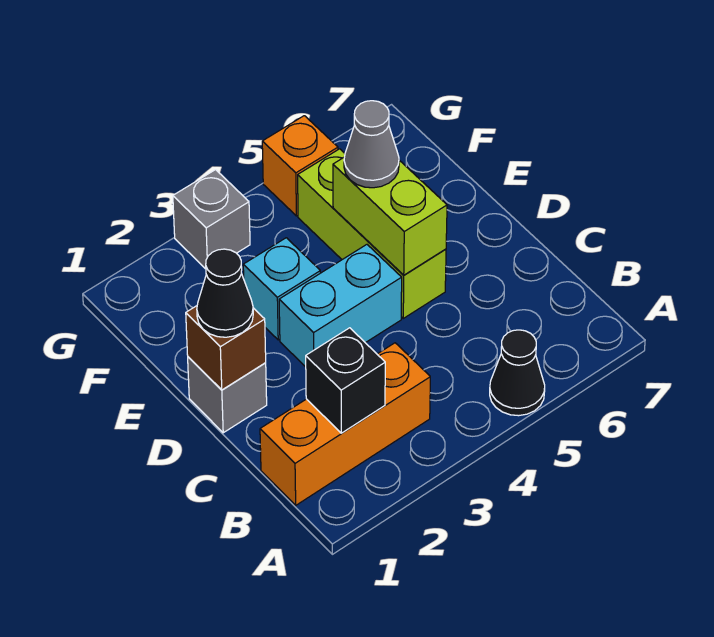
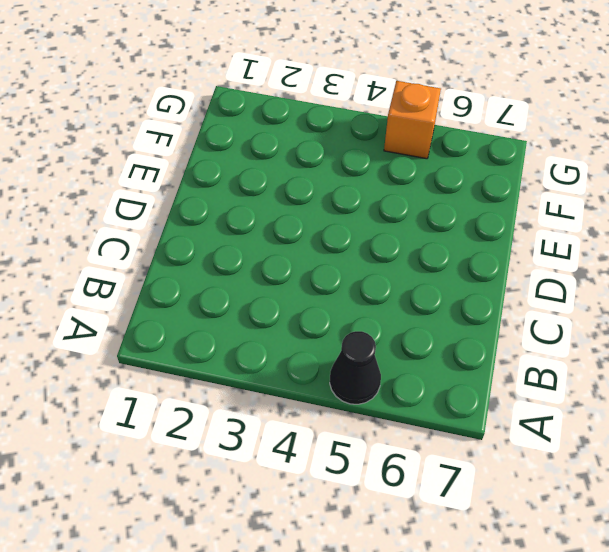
none -> orange 1x3 brick [260,343,430,505]
none -> grey 1x1 brick [188,357,267,433]
none -> cyan 1x2 brick [279,245,402,367]

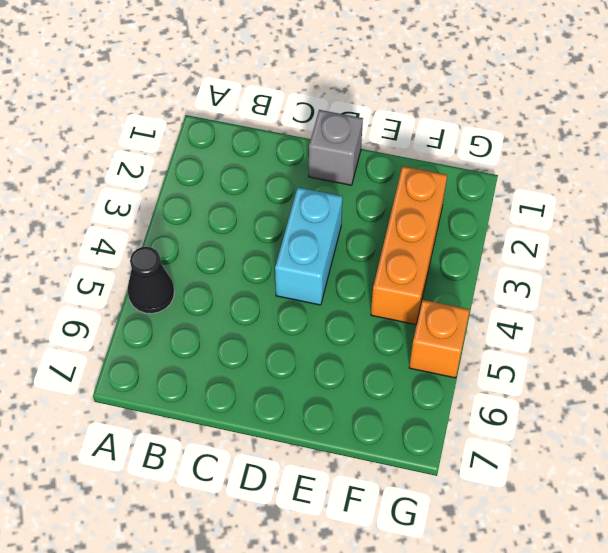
orange 1x3 brick [371,166,447,325] -> orange 1x3 brick moved to [260,343,430,505]
none -> lime 1x3 brick [298,149,446,318]
none -> cyan 1x1 brick [243,238,320,340]
none -> grey 1x1 brick [173,170,250,269]

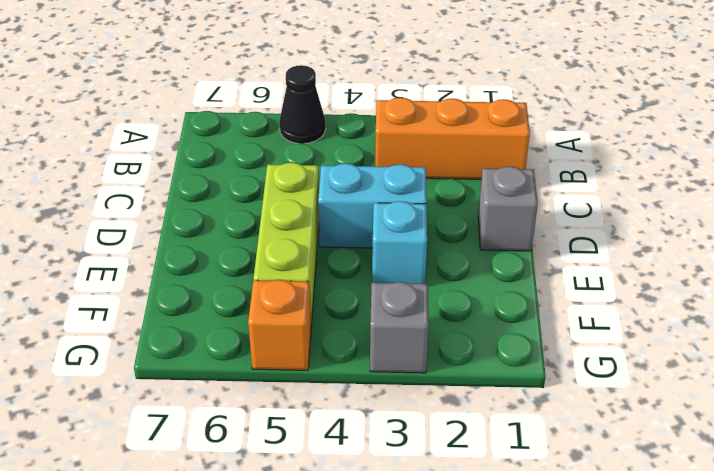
none -> black 1x1 brick [306,328,385,433]
none -> brown 1x1 brick [186,306,266,390]
none -> lime 1x2 brick [333,157,447,275]

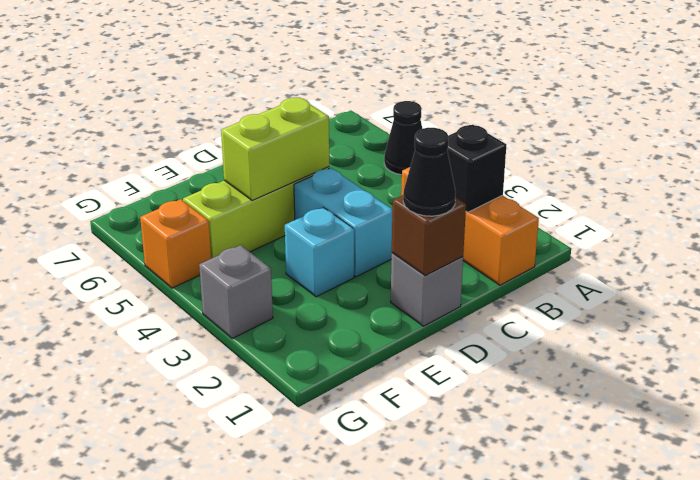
none -> grey 1x1 cone [344,101,399,188]

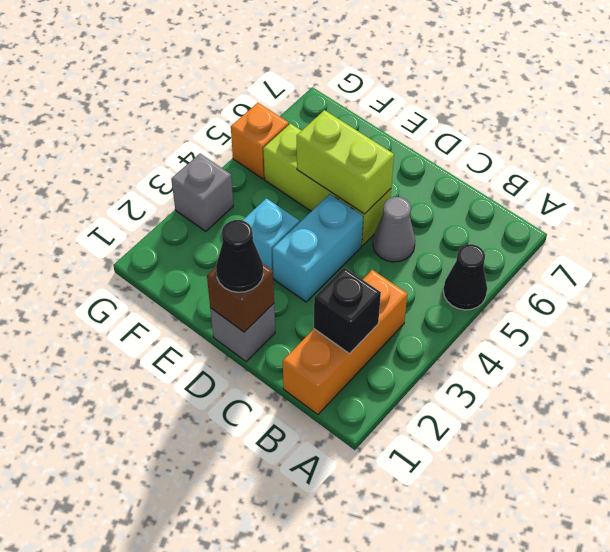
grey 1x1 cone [373,197,415,262] -> grey 1x1 cone moved to [344,101,399,188]

